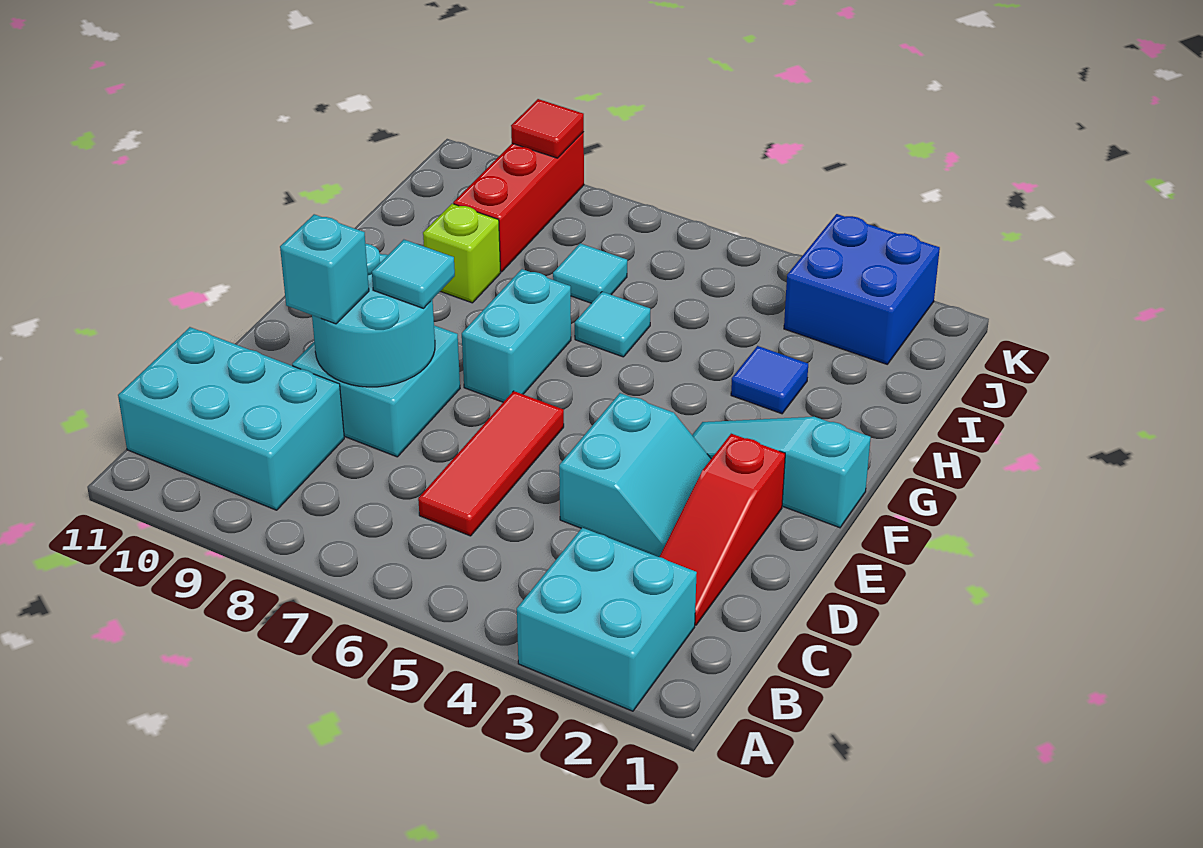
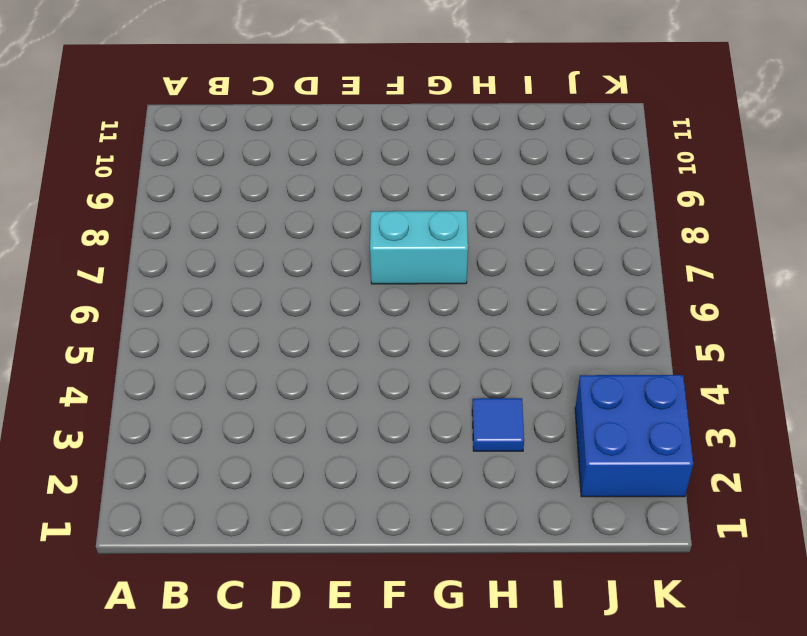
none -> cyan 2x2 brick [517,528,697,711]
none -> cyan 2x3 brick [118,327,344,510]
none -> red 1x3 slope [660,434,785,625]

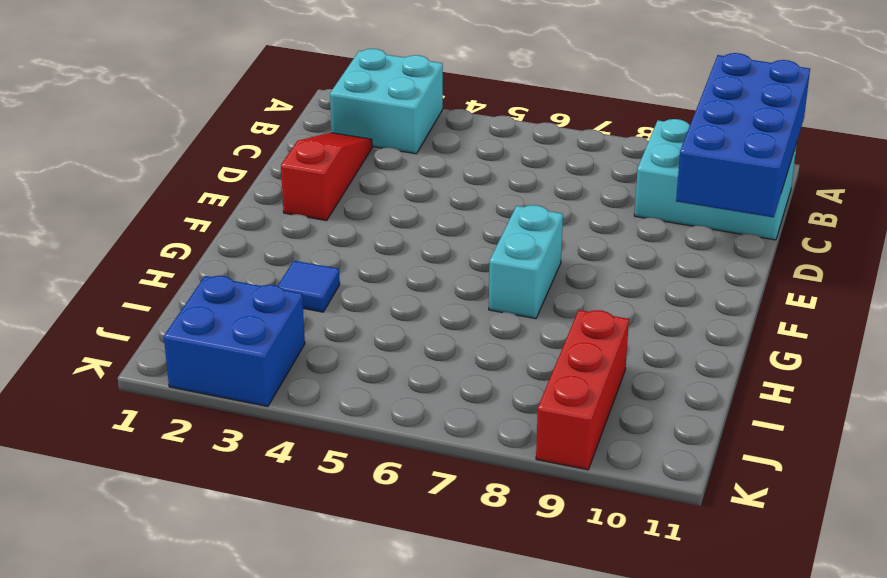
blue 2x4 brick [676,53,810,217] -> none
none -> red 1x3 tile [418,391,564,536]
none -> cyan 2x2 slope [559,393,711,557]
none -> cyan 2x2 brick [292,325,460,457]

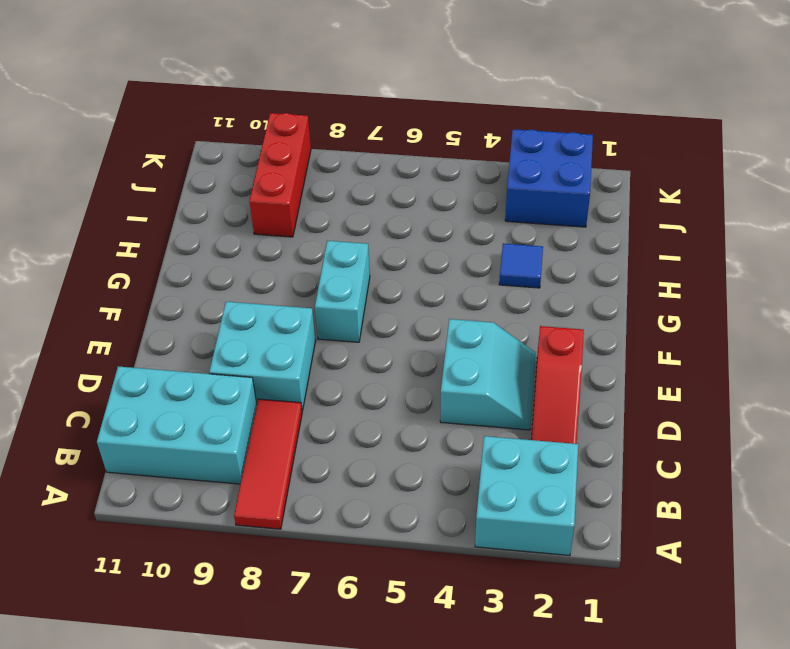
red 1x3 tile [234,399,302,529] -> red 1x3 tile moved to [418,391,564,536]
none -> cyan 1x3 slope [692,417,871,528]
none -> cyan 1x1 tile [575,292,650,357]
none -> lime 1x1 brick [423,204,501,303]

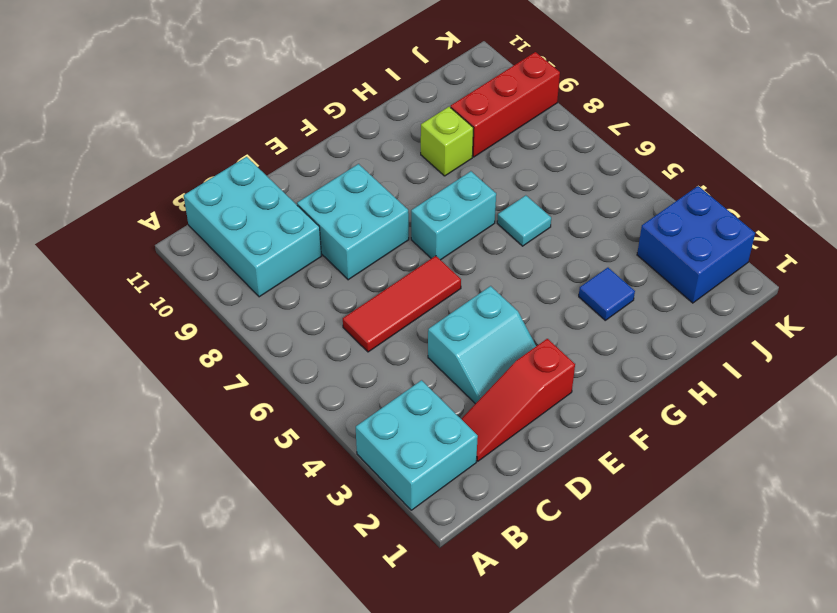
none -> cyan 1x3 slope [692,417,871,528]
none -> cyan 1x1 tile [553,243,627,303]
none -> cyan 2x2 round brick [312,244,435,387]

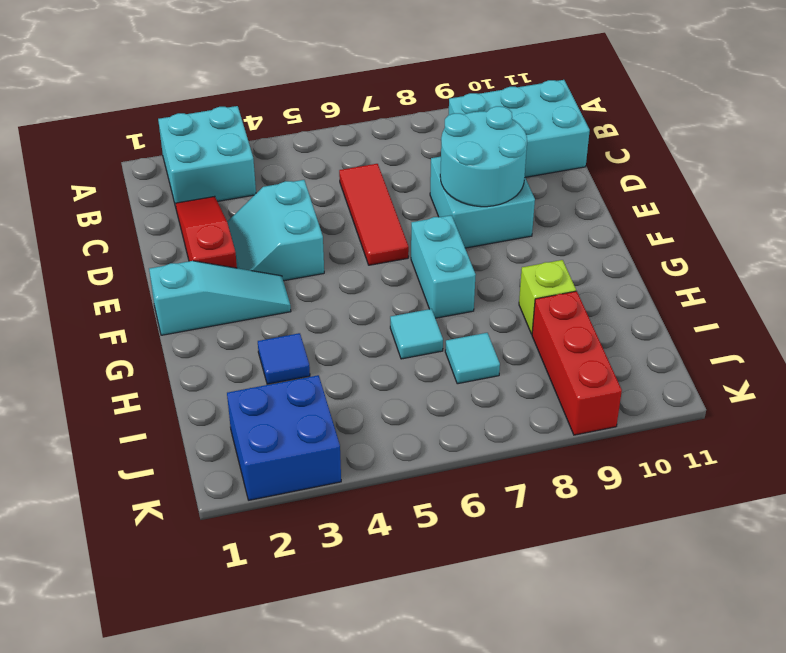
none -> red 1x1 tile [511,99,584,158]
none -> cyan 1x1 brick [280,214,369,324]
none -> cyan 1x1 tile [372,240,455,308]

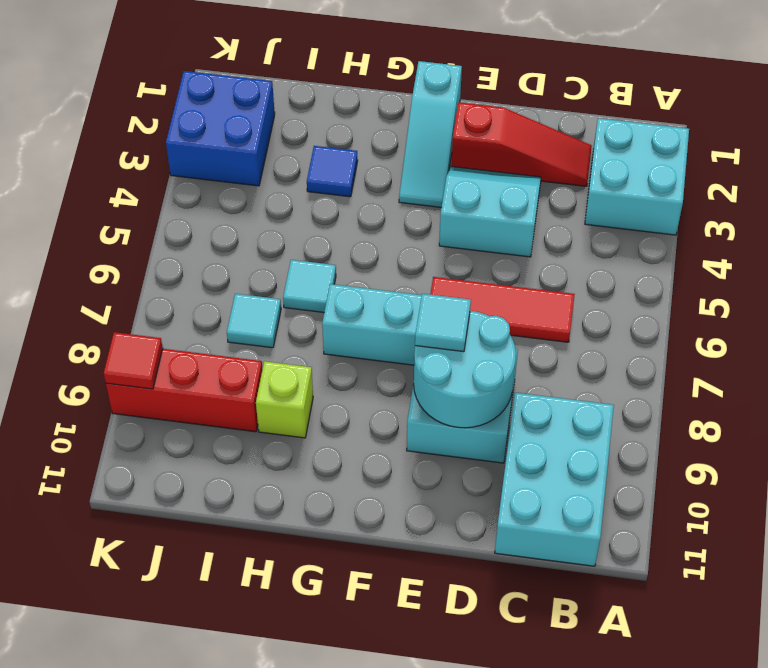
none -> cyan 1x1 brick [280,214,369,324]

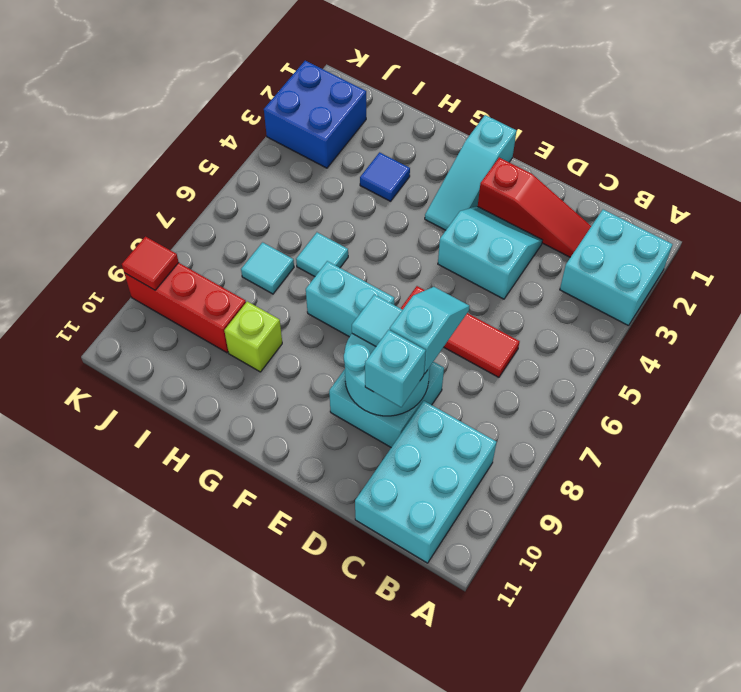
cyan 1x2 slope [390,287,469,374] -> none

